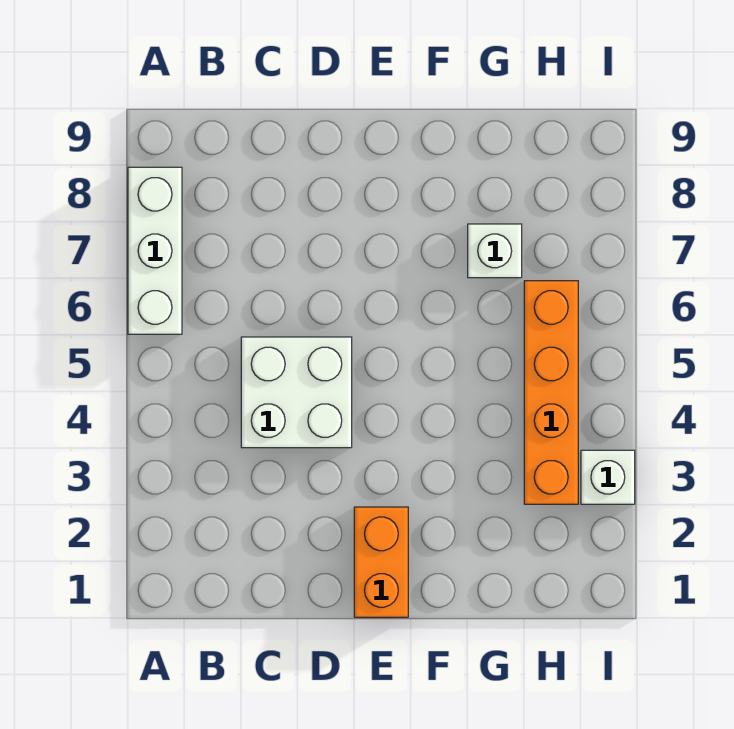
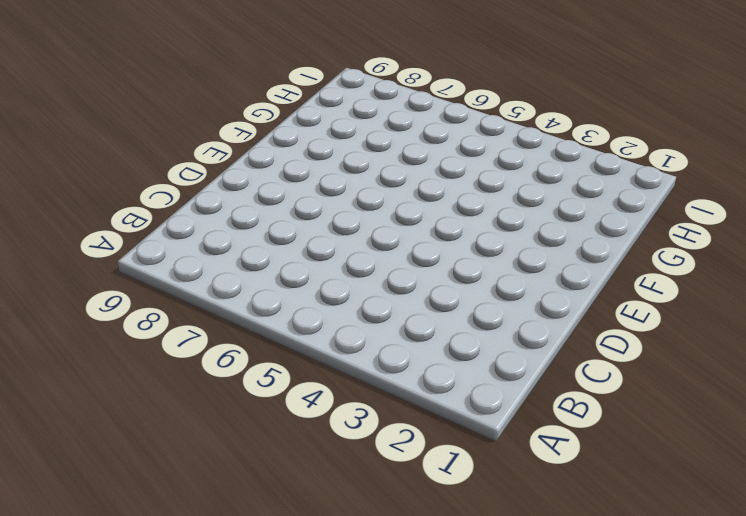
none -> white 1x3 brick [128,167,182,334]
none -> white 2x2 brick [241,337,352,448]

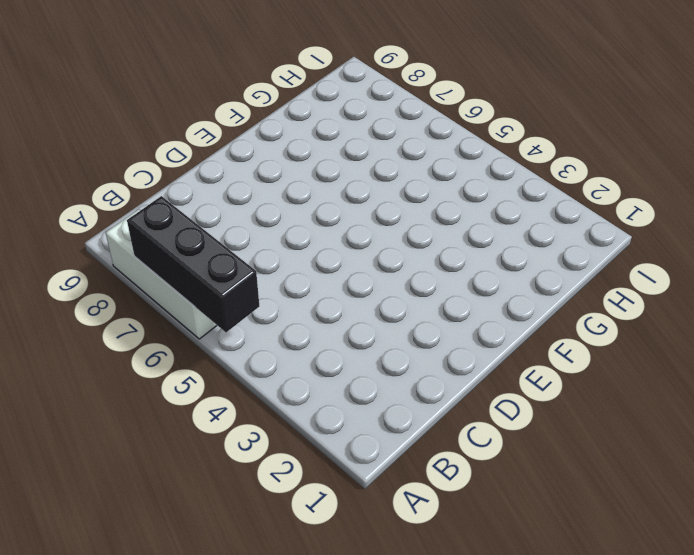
black 1x3 brick [127,196,259,332] -> none
none -> white 2x2 brick [241,337,352,448]
none -> orange 1x2 brick [354,507,408,617]

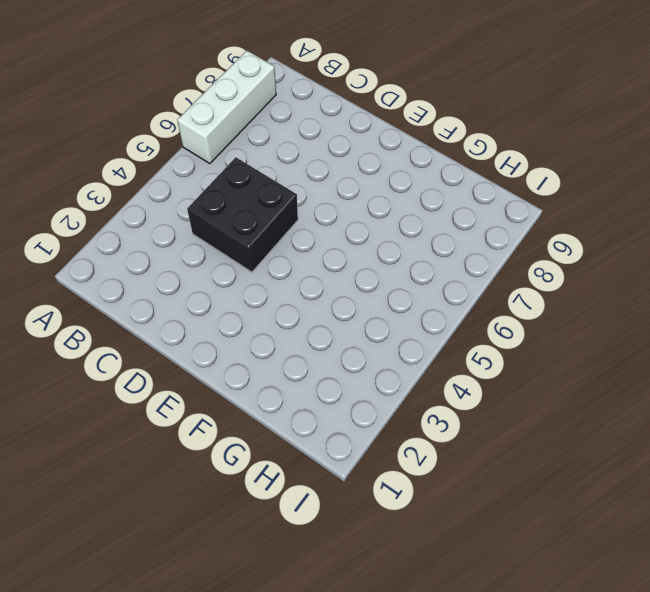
black 2x2 brick [187,157,298,272] -> white 2x2 brick [241,337,352,448]
none -> orange 1x2 brick [354,507,408,617]
none -> white 1x1 brick [468,224,522,278]

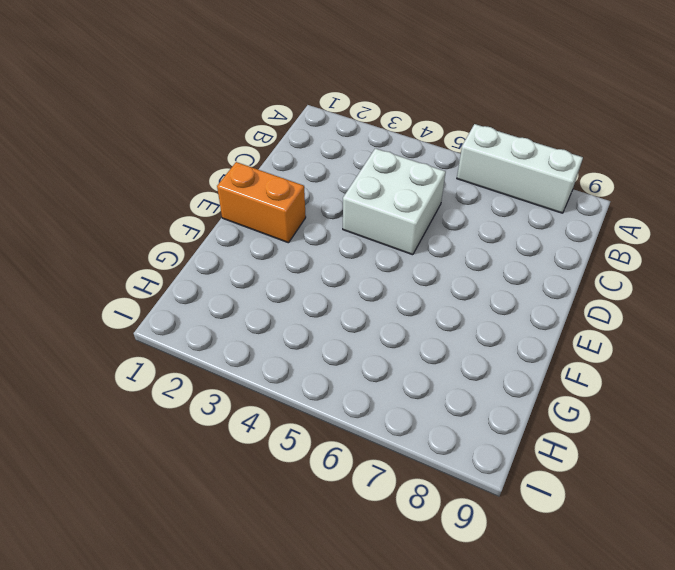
none -> white 1x1 brick [468,224,522,278]
none -> orange 1x4 brick [524,281,578,504]

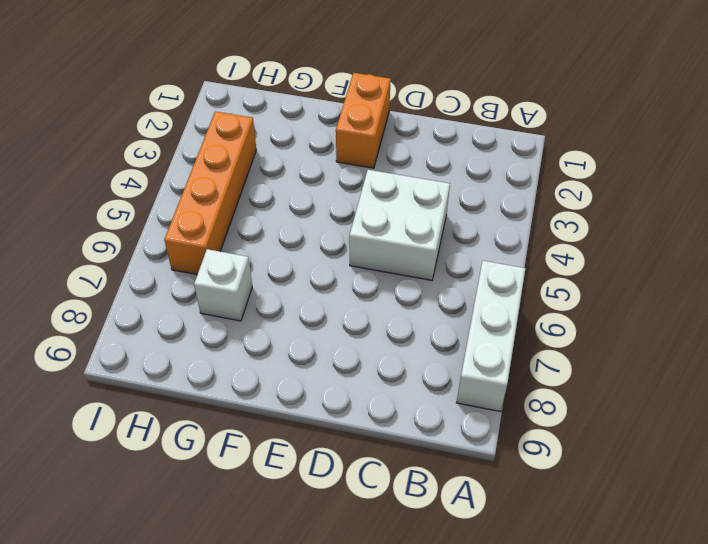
none -> white 1x1 brick [581,450,635,504]

